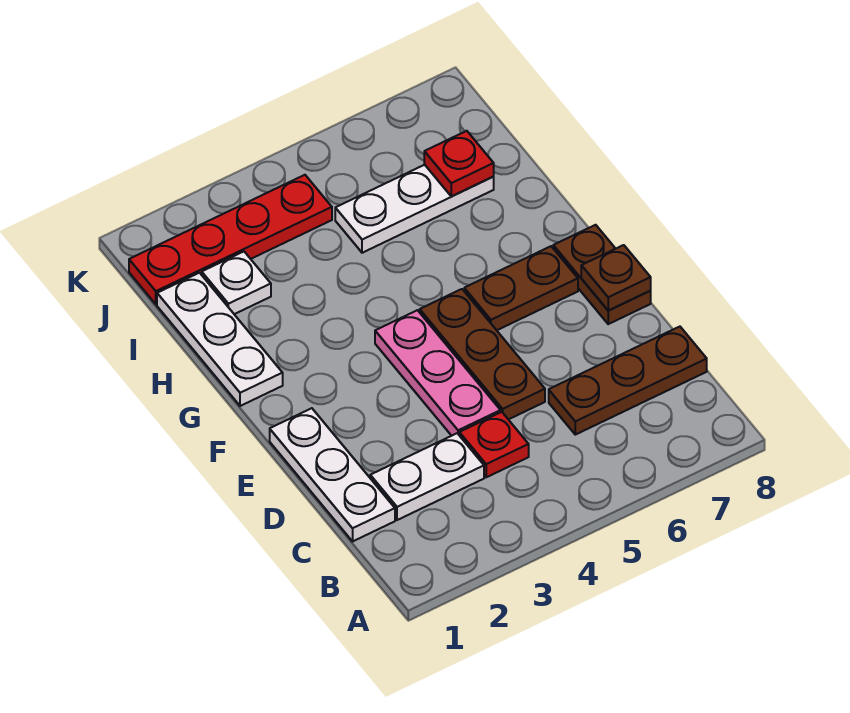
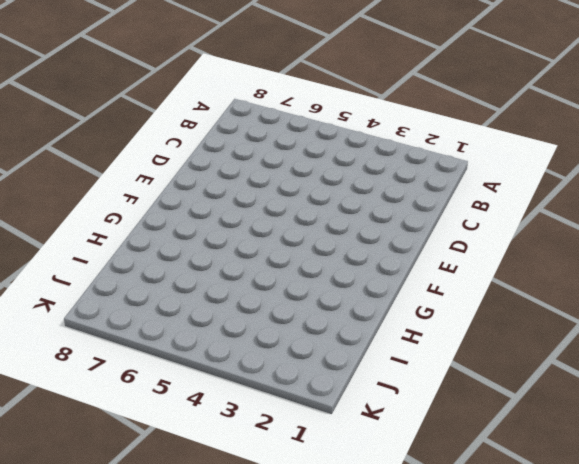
none -> white 1x3 plate [270,408,395,541]
none -> white 1x2 plate [370,433,484,520]
none -> red 1x1 plate [459,412,529,477]

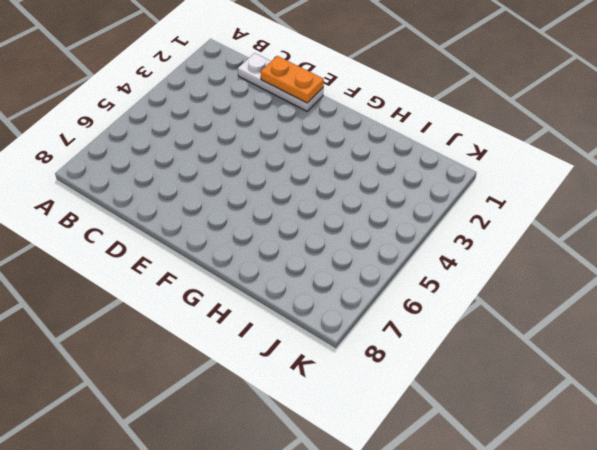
orange 1x2 plate [261,56,324,103] -> none
none -> white 1x2 plate [370,433,484,520]
none -> red 1x1 plate [459,412,529,477]
none -> brown 1x3 plate [549,327,707,435]

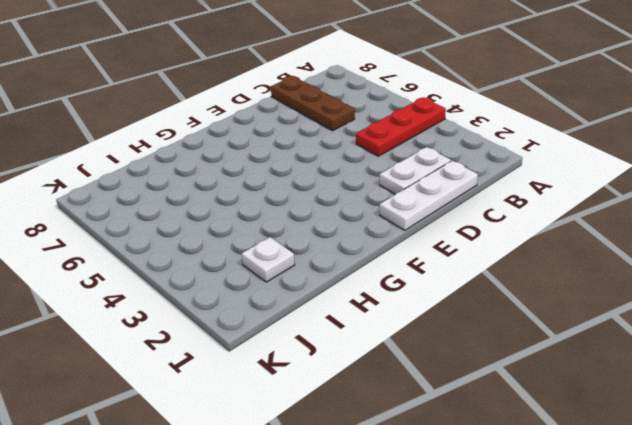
red 1x3 plate [356,98,446,156] -> red 1x1 plate [459,412,529,477]
white 1x2 plate [380,147,451,194] -> white 1x2 plate turned to [370,433,484,520]
none -> pink 1x3 plate [375,310,501,436]
none -> brown 1x3 plate [420,289,545,420]
none -> brown 1x2 plate [553,225,651,324]

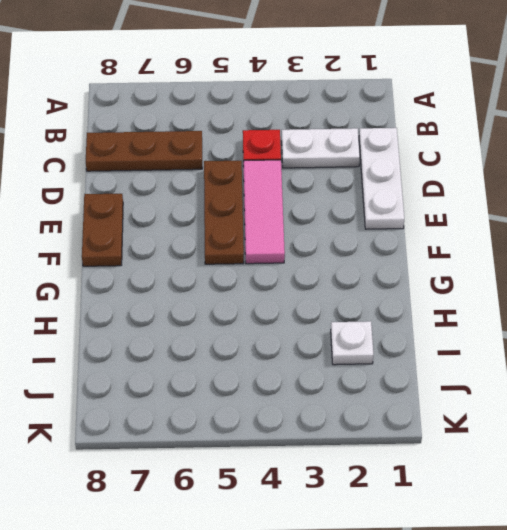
pink 1x3 tile [244,160,285,264] -> pink 1x3 plate [375,310,501,436]
none -> brown 1x2 plate [464,246,578,330]
none -> white 1x3 plate [157,273,283,406]
none -> white 1x3 plate [335,165,494,253]

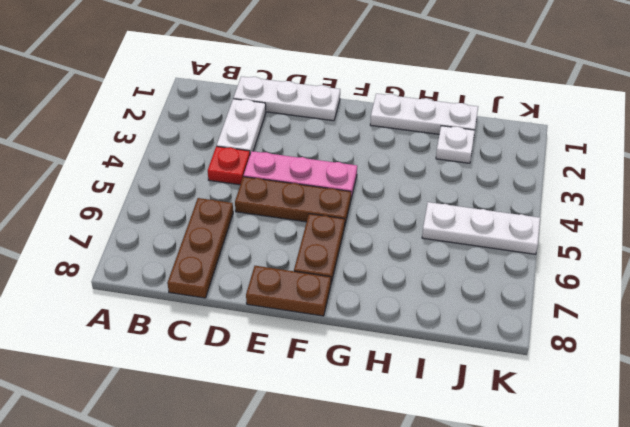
white 1x3 plate [422,202,540,254] -> white 1x3 plate turned to [335,165,494,253]
none -> red 1x4 plate [129,175,332,304]
none -> brown 1x1 plate [581,245,651,311]
none -> red 1x1 plate [424,131,494,196]

